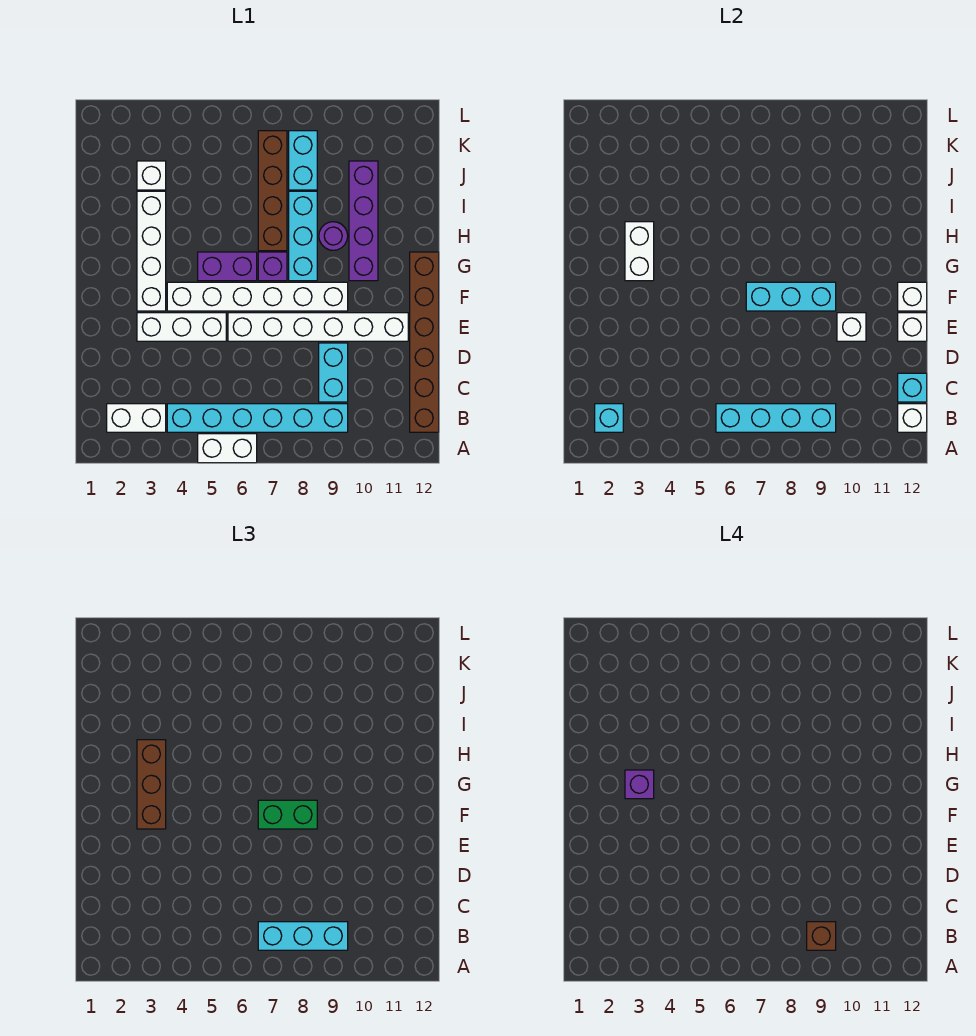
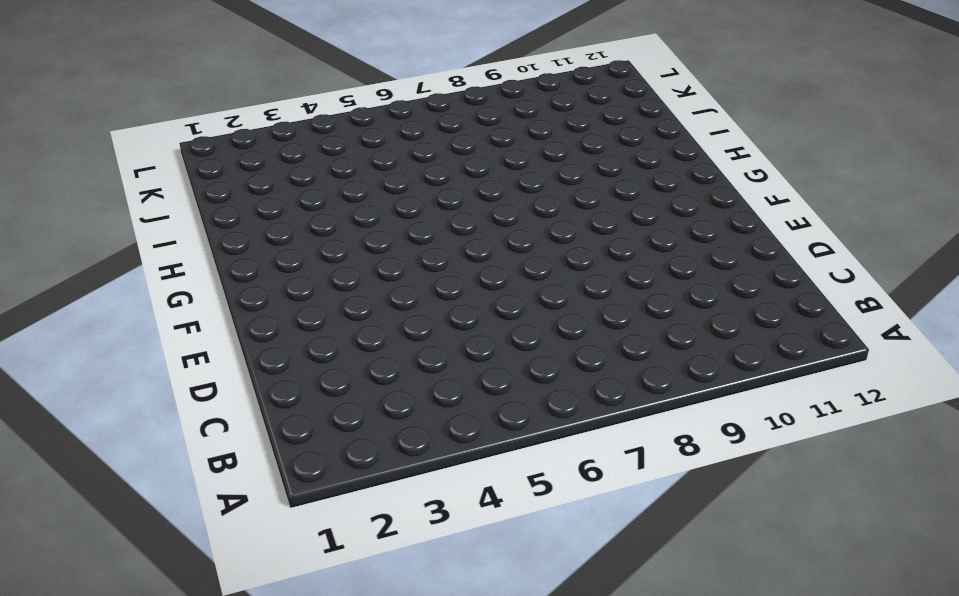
none -> white 1x2 brick [198,434,257,463]
none -> white 1x2 brick [107,404,166,432]
none -> cyan 1x6 brick [167,404,348,432]
none -> brown 1x6 brick [410,252,439,432]

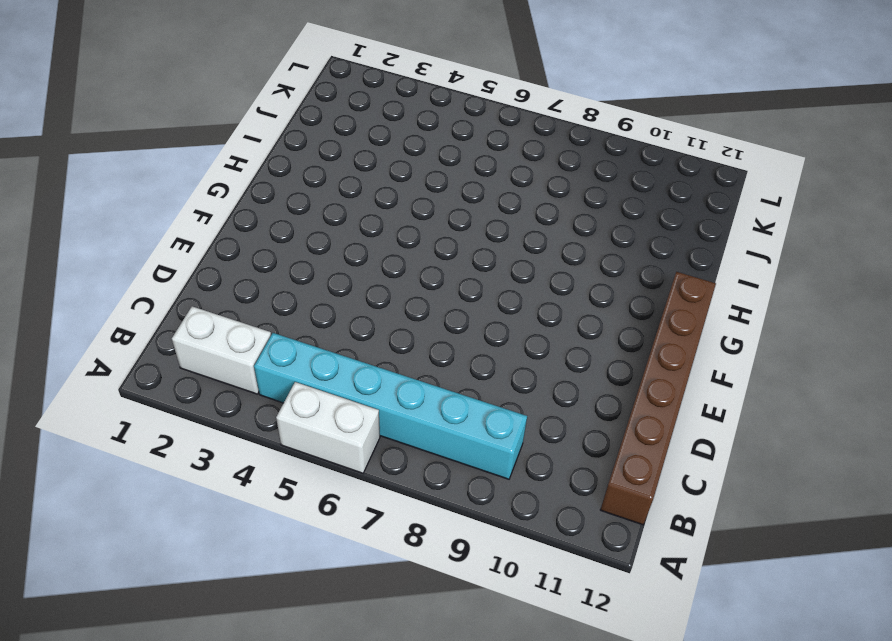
none -> cyan 1x2 brick [319,343,348,402]
none -> white 1x3 brick [137,313,226,341]
none -> white 1x6 brick [228,313,408,341]
none -> white 1x4 brick [137,191,166,311]

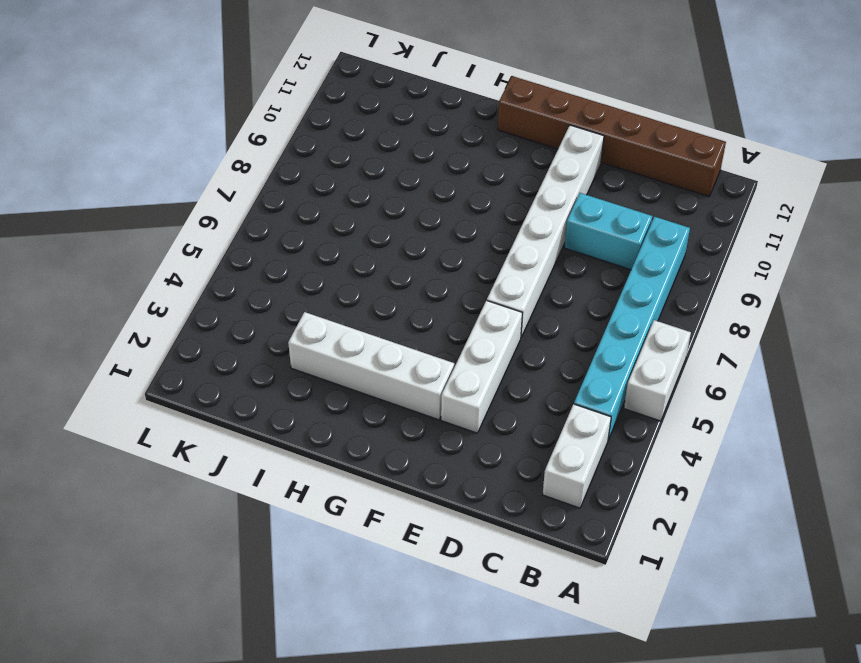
none -> white 1x6 brick [167,282,348,311]
none -> purple 1x2 brick [198,252,257,281]
none -> purple 1x1 brick [258,252,287,281]
none -> cyan 1x3 brick [289,191,317,281]

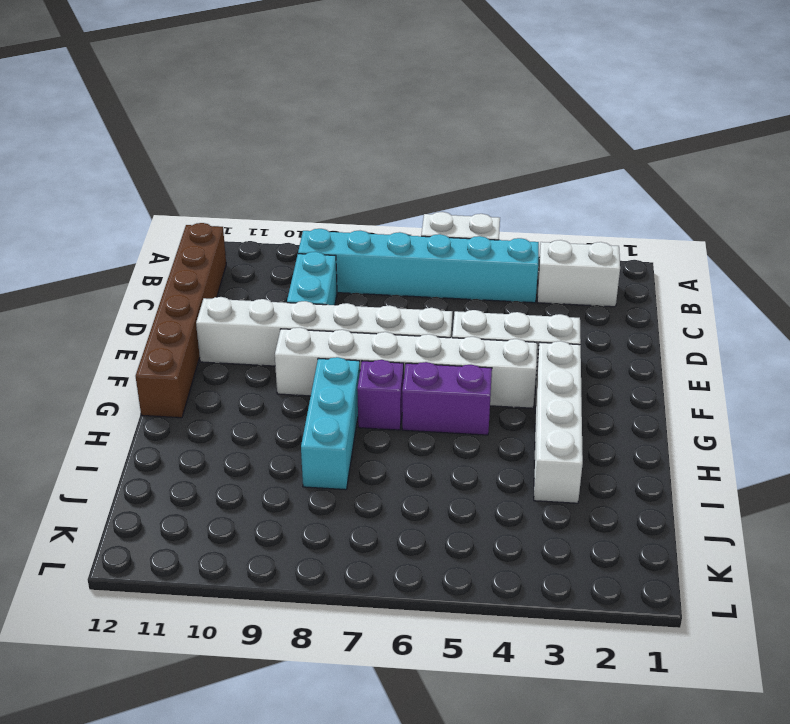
none -> purple 1x4 brick [349,161,378,281]
none -> brown 1x4 brick [258,131,287,251]
none -> purple 1x1 round brick [319,222,348,250]
none -> white 1x1 brick [137,161,166,190]

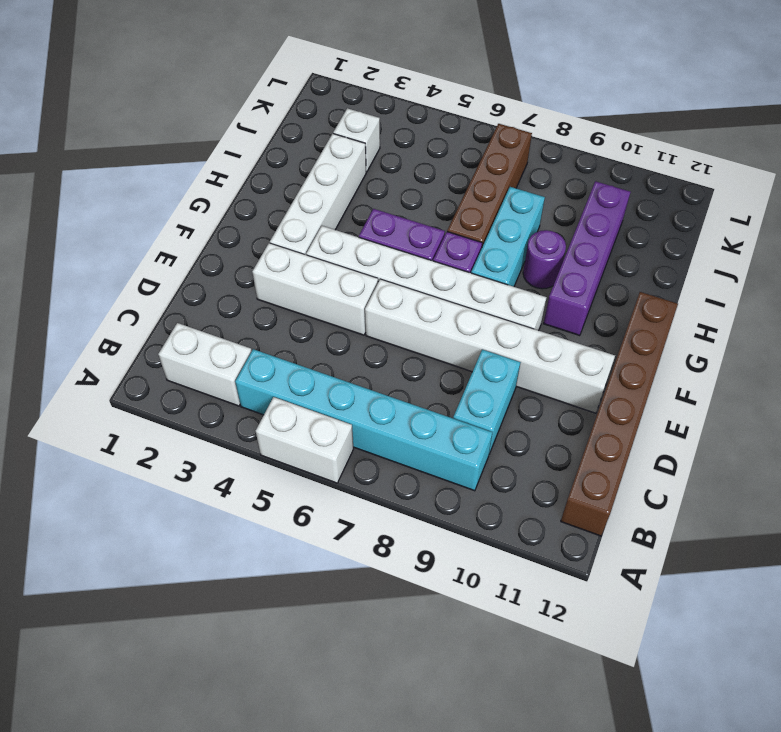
none -> cyan 1x2 brick [289,131,317,190]
none -> cyan 1x1 brick [595,404,623,432]
none -> cyan 1x4 brick [716,404,836,432]
none -> white 1x1 brick [898,404,927,432]

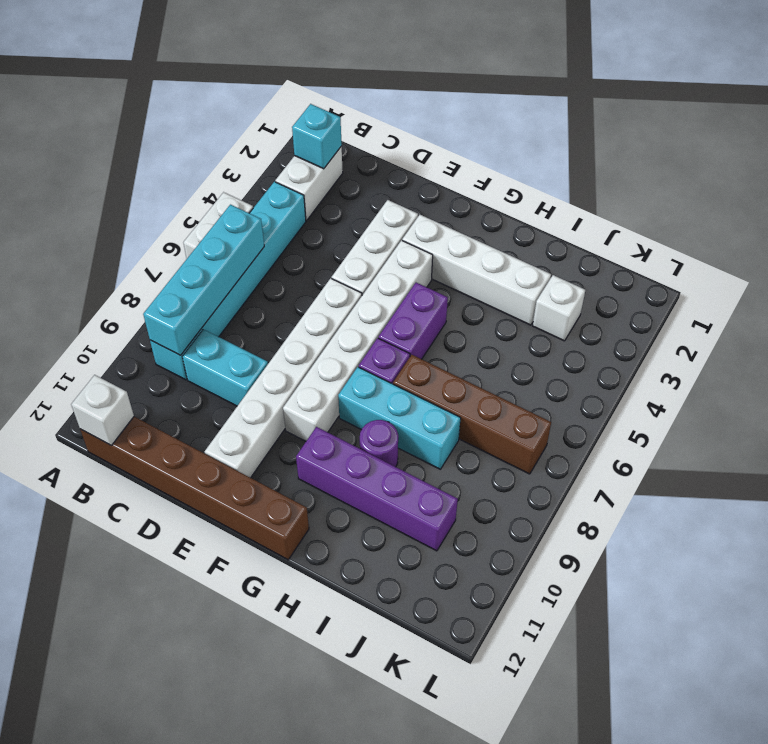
none -> cyan 1x2 brick [289,131,317,190]
none -> cyan 1x1 brick [898,373,927,402]
none -> white 1x1 brick [837,313,866,341]
none -> white 1x1 brick [898,313,927,341]

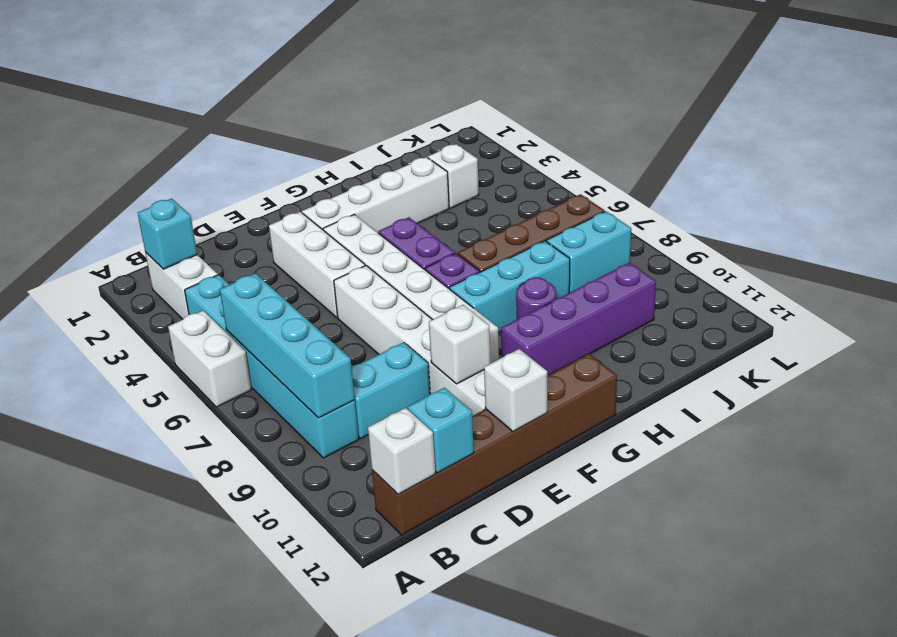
none -> cyan 1x3 brick [746,282,836,311]
none -> white 1x1 brick [898,282,927,311]
none -> white 1x2 brick [625,222,654,281]
none -> cyan 1x3 brick [258,922,348,950]

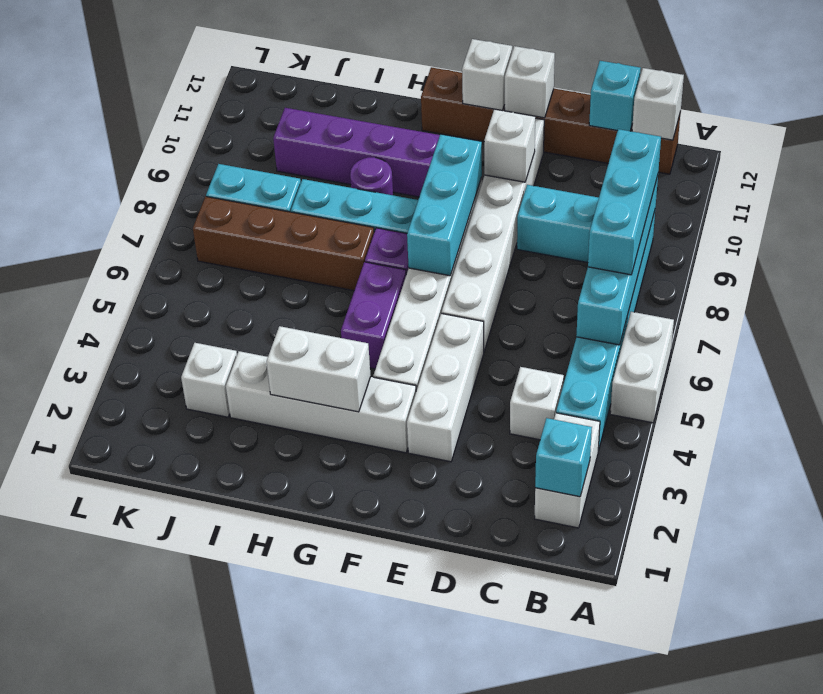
white 1x1 brick [510,367,564,440] -> none
none -> brown 1x3 brick [137,740,166,829]
none -> green 1x2 brick [258,800,317,829]
none -> brown 1x1 brick [807,922,836,950]
none -> purple 1x1 brick [625,770,654,799]

